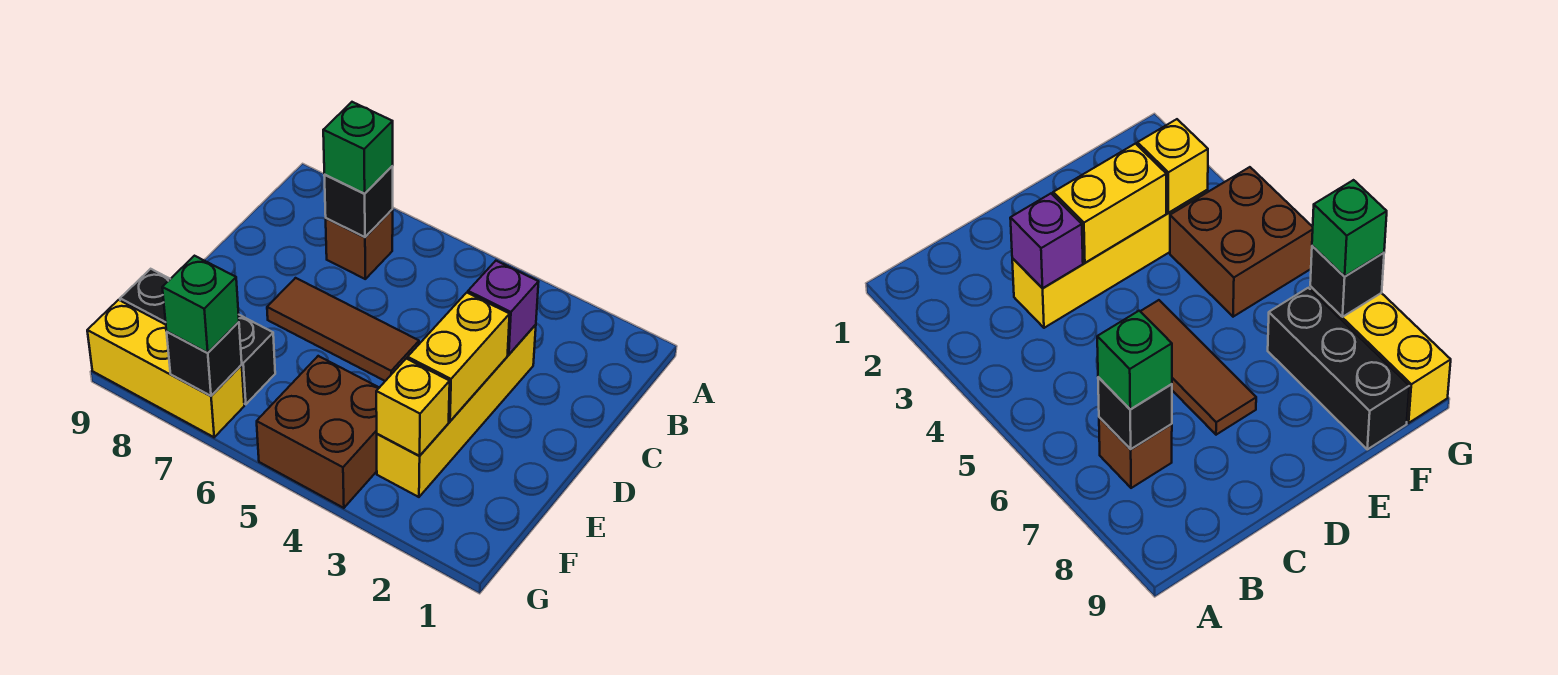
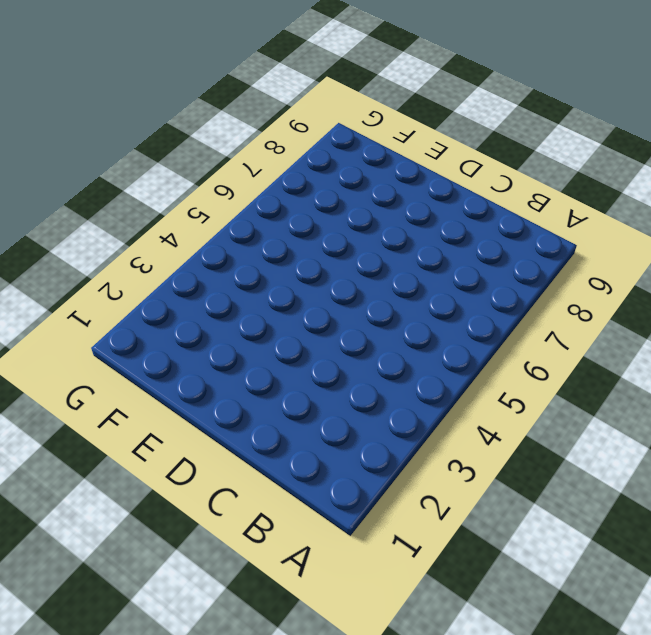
none -> brown 1x1 brick [326,209,393,279]
none -> yellow 1x4 brick [377,325,536,497]
none -> brown 1x3 tile [267,278,419,381]

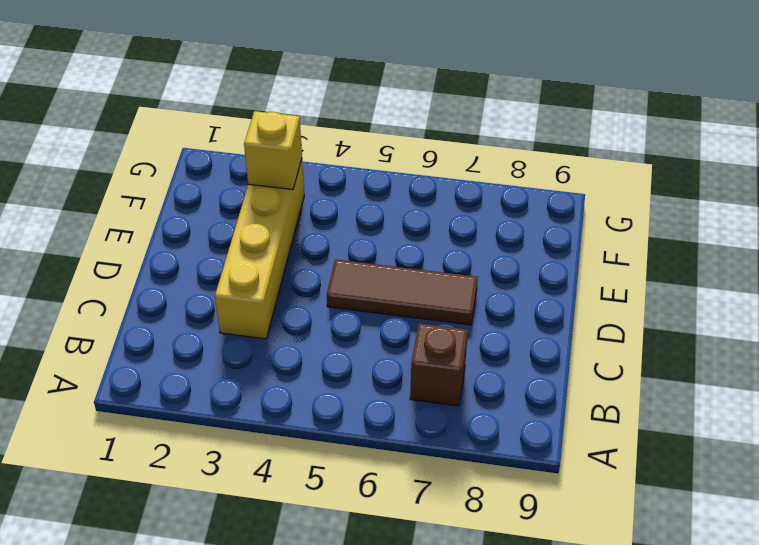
none -> brown 2x2 brick [257,356,379,508]
none -> black 1x3 brick [120,269,275,404]
none -> yellow 1x3 brick [87,300,244,437]

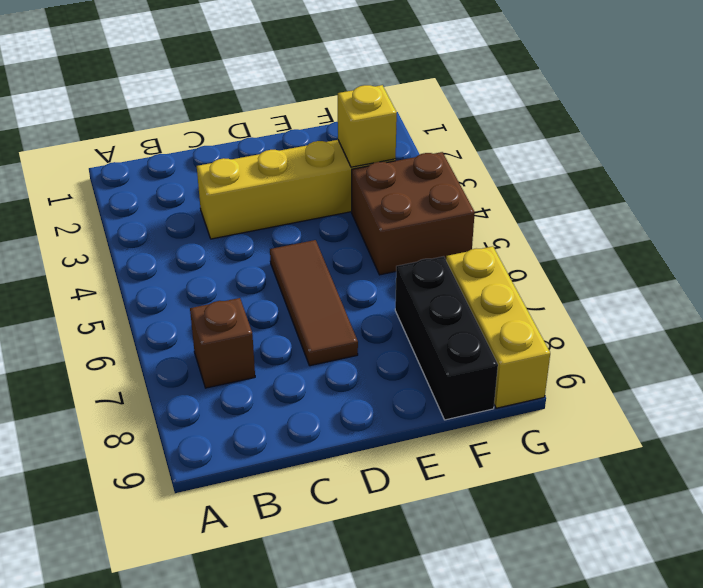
none -> black 1x1 brick [324,166,393,237]
none -> purple 1x1 brick [468,261,538,355]
none -> yellow 1x2 brick [408,293,510,421]

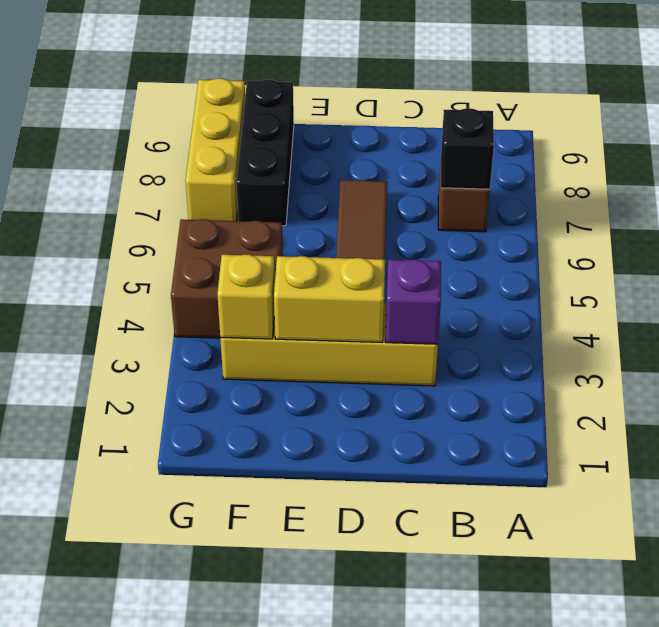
none -> black 1x1 brick [167,322,242,396]
none -> green 1x1 brick [323,102,393,194]
none -> green 1x1 brick [162,256,239,353]

